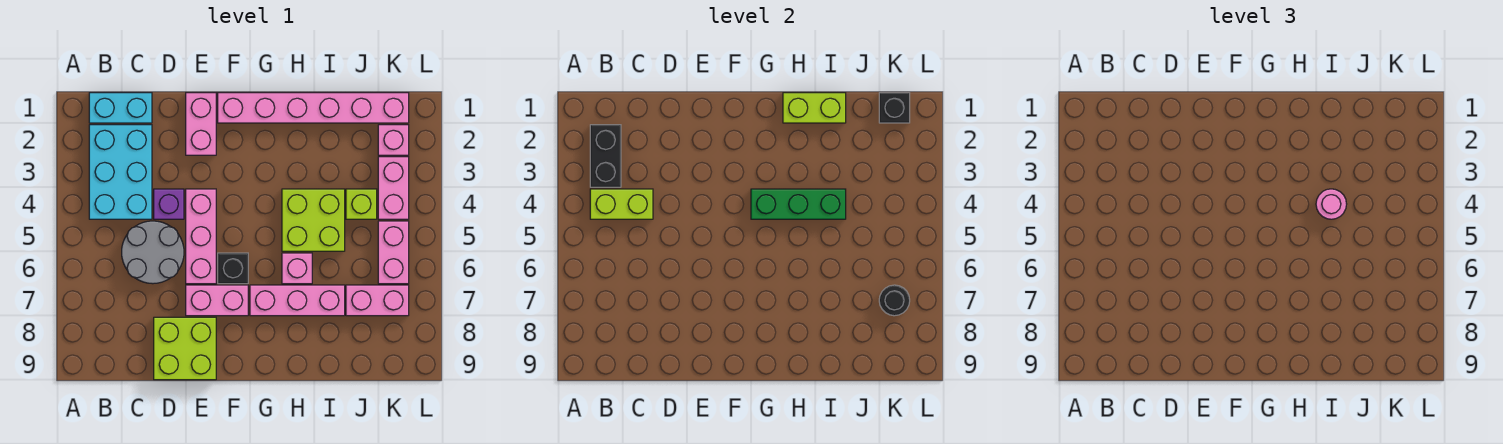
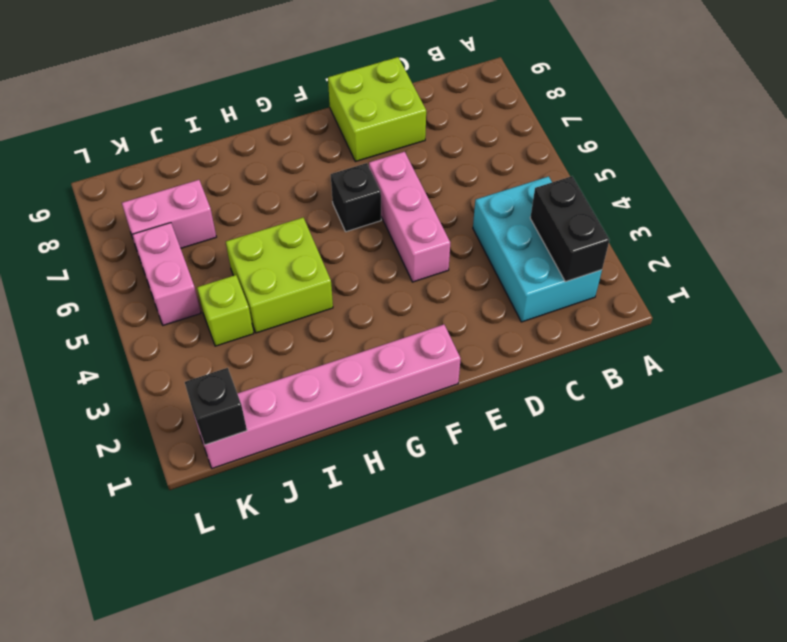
none -> cyan 1x2 brick [89,93,152,123]
none -> grey 2x2 round brick [122,221,184,284]
none -> purple 1x1 brick [154,189,184,219]

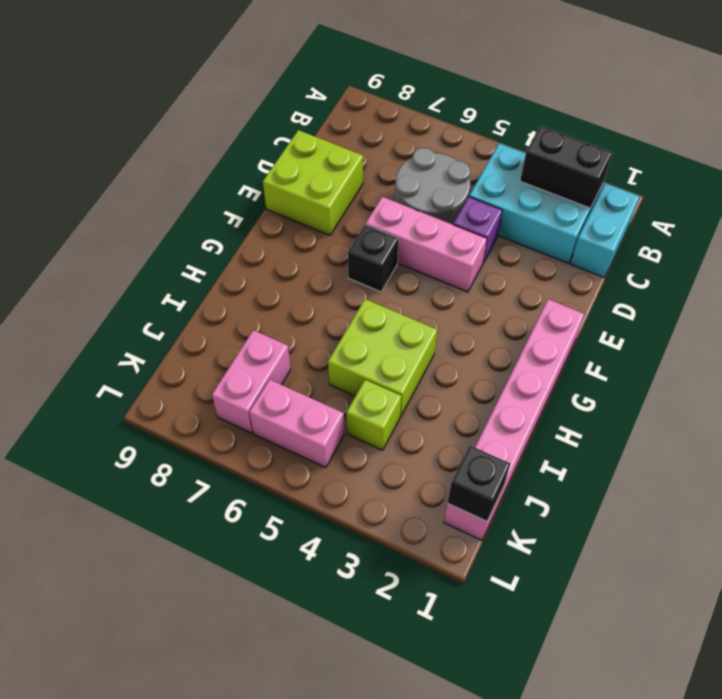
none -> pink 1x2 brick [186,93,216,155]
none -> pink 1x2 brick [186,285,248,316]
none -> pink 1x3 brick [250,285,345,316]

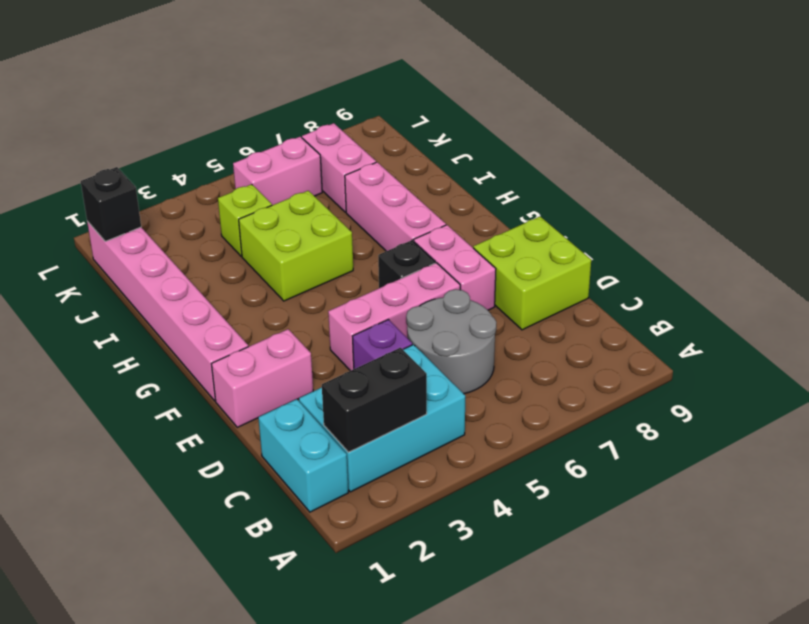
none -> pink 1x1 brick [282,253,312,284]
none -> pink 1x1 brick [378,125,409,155]
none -> pink 1x2 brick [378,157,409,219]

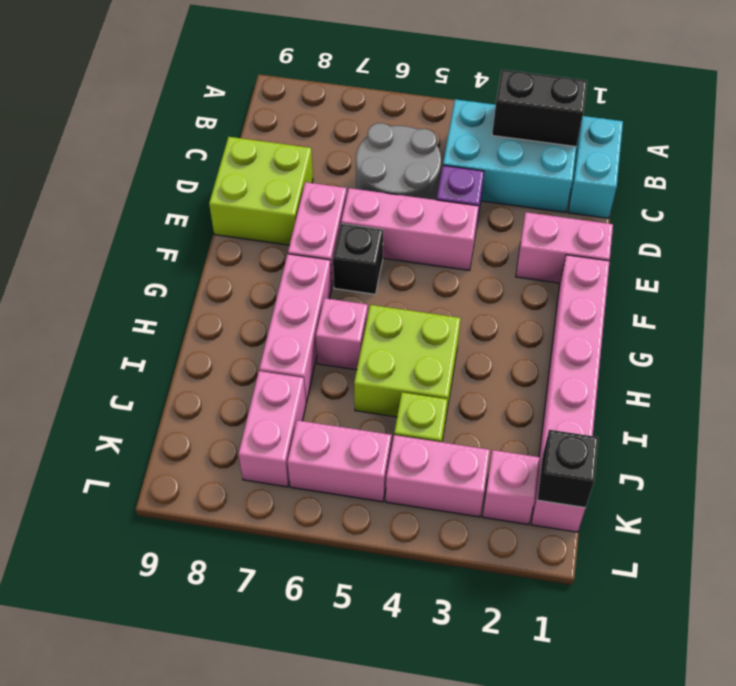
none -> lime 1x2 brick [590,189,653,219]
none -> green 1x3 brick [751,189,846,219]
none -> lime 1x2 brick [783,93,846,123]

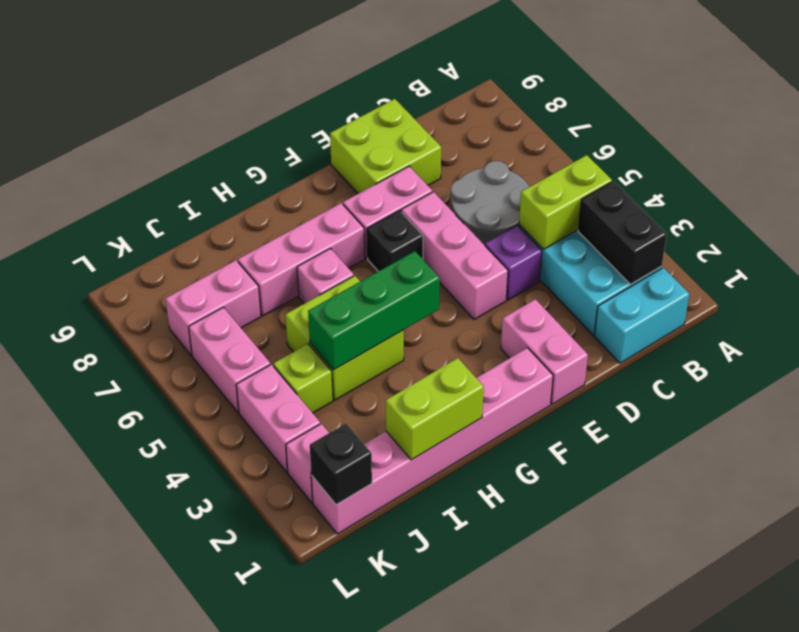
none -> black 1x1 round brick [879,285,910,316]
none -> pink 1x1 round brick [1316,189,1347,219]

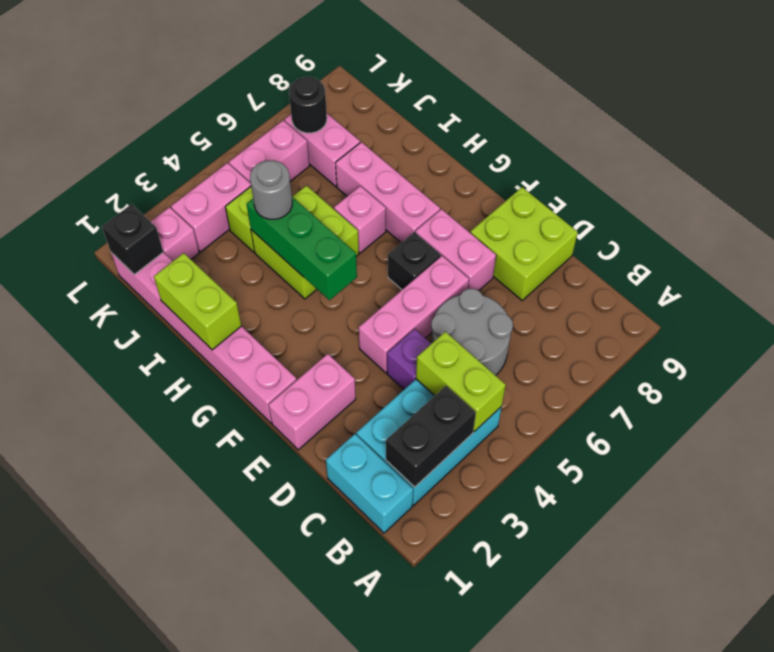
grey 1x1 round brick [250,160,292,219] -> pink 1x1 round brick [1316,189,1347,219]

